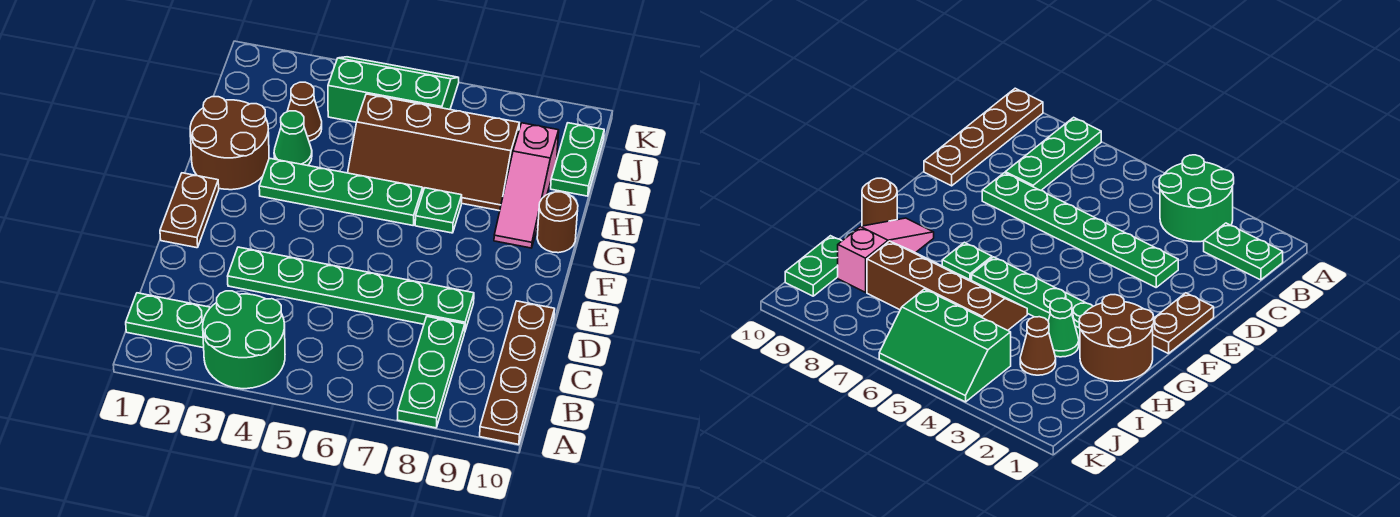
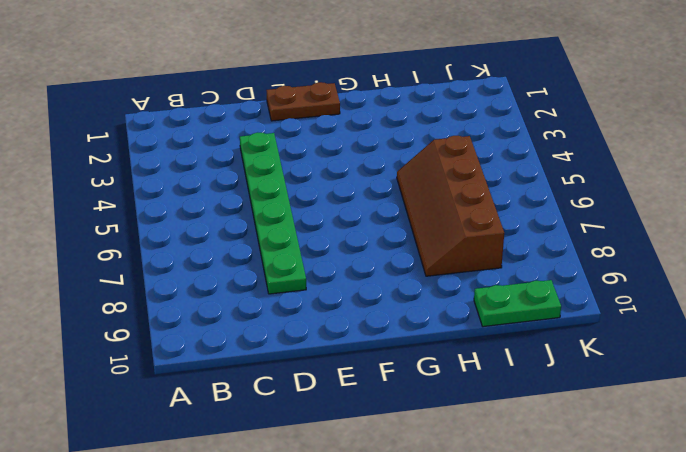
none -> green 2x2 round brick [203,291,285,389]
none -> green 1x3 plate [398,317,465,428]
none -> brown 1x4 plate [480,301,555,444]

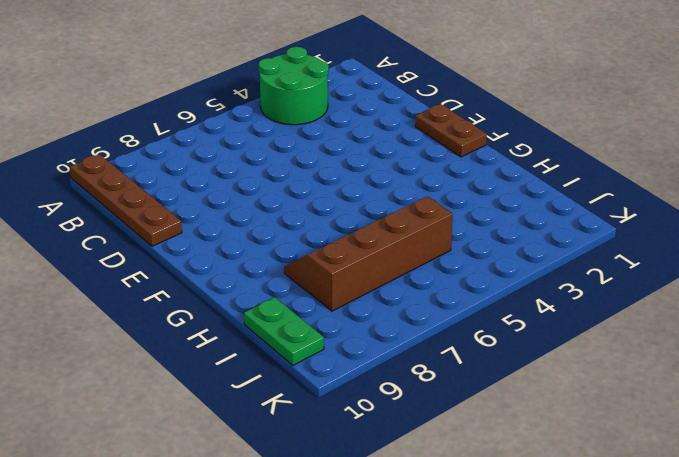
none -> green 1x3 plate [398,317,465,428]
none -> green 1x2 plate [126,293,211,348]
none -> green 1x6 plate [228,247,474,330]

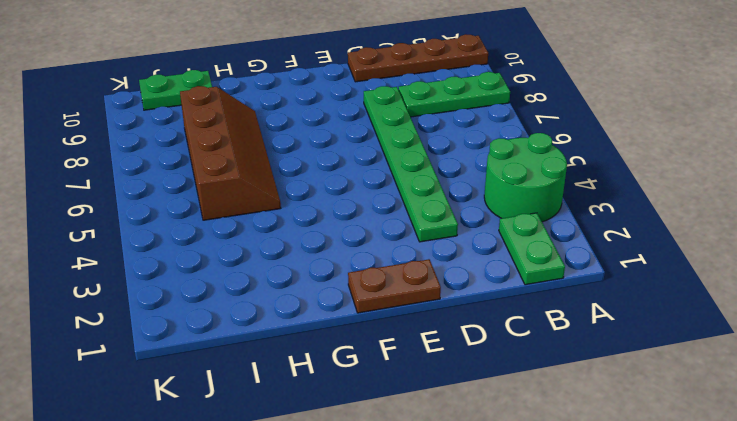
none -> brown 2x2 round brick [190,97,269,190]
none -> green 1x4 plate [259,158,423,225]
none -> green 1x1 plate [415,188,462,233]

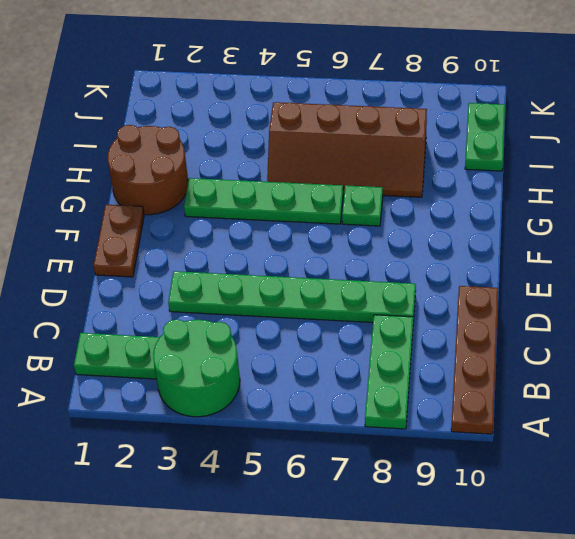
none -> pink 1x3 slope [494,123,559,248]
none -> brown 1x1 round brick [537,192,578,253]
none -> green 1x1 cone [274,111,312,166]

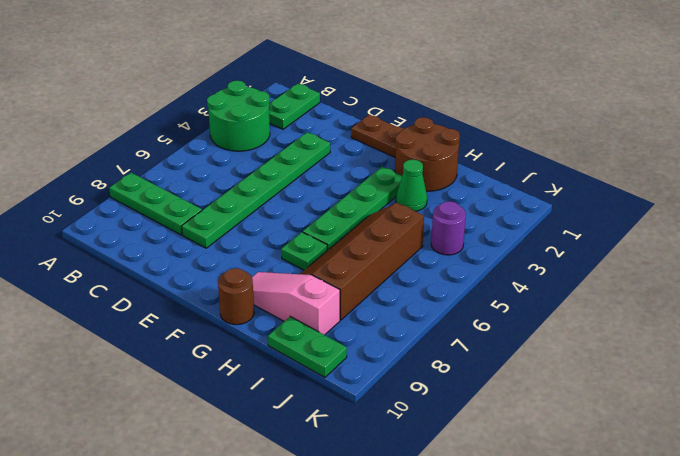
purple 1x1 round brick [431,201,466,255] -> green 2x3 slope [328,57,459,122]
none -> brown 1x4 plate [480,301,555,444]
none -> brown 1x1 cone [287,82,322,141]

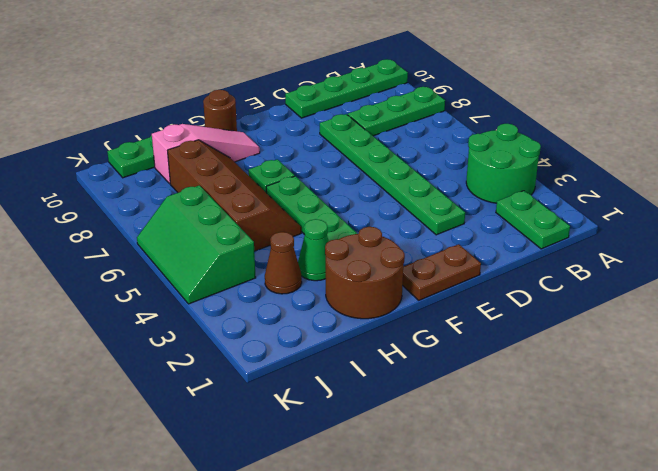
green 1x4 plate [285,59,408,118] -> brown 1x4 plate [480,301,555,444]

